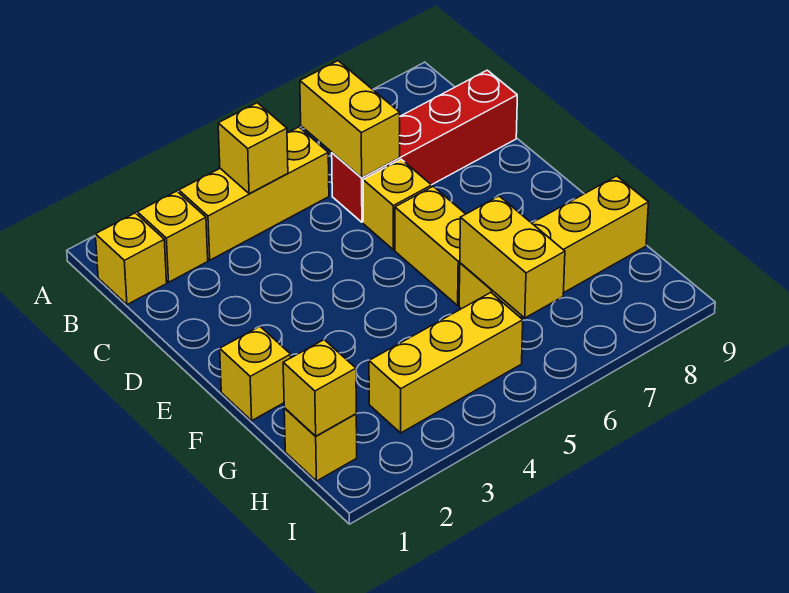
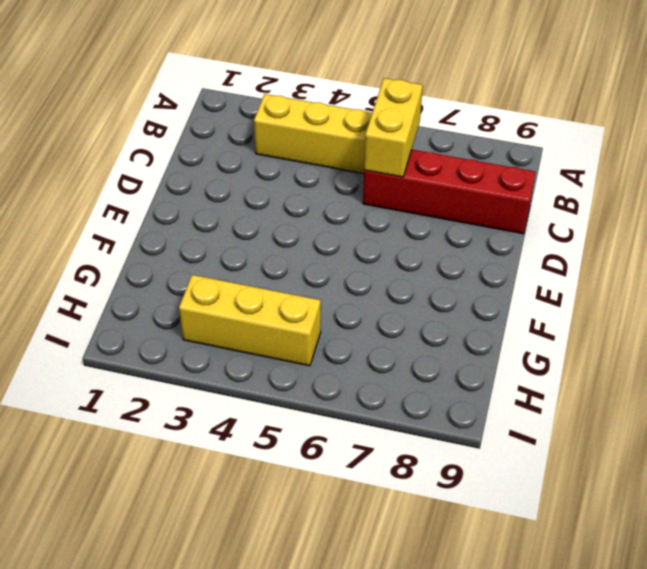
none -> yellow 1x1 brick [95,213,167,305]
none -> yellow 1x1 brick [137,191,208,282]
none -> yellow 1x1 brick [363,159,432,250]

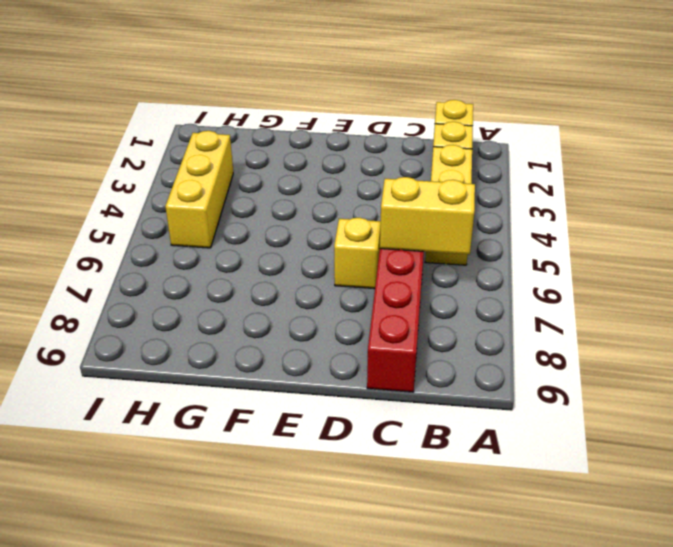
none -> yellow 1x2 brick [395,187,465,305]
none -> yellow 1x1 brick [220,326,291,420]
none -> yellow 1x4 brick [459,176,649,317]

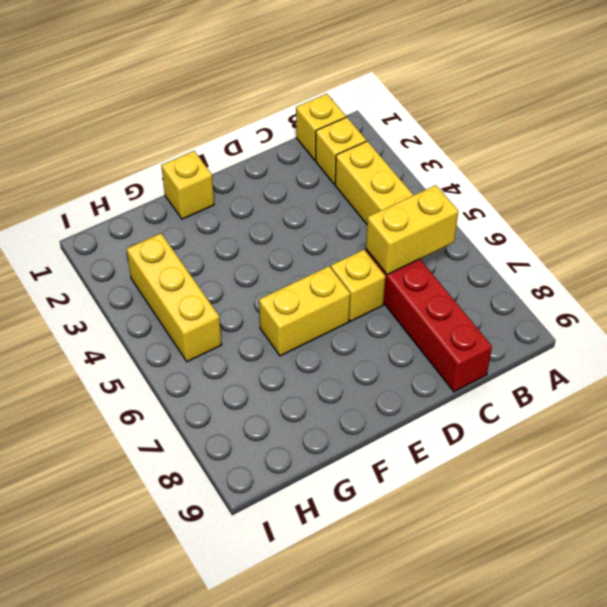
none -> yellow 1x4 brick [459,176,649,317]
none -> yellow 1x1 brick [284,408,357,481]
none -> yellow 1x1 brick [218,103,288,194]

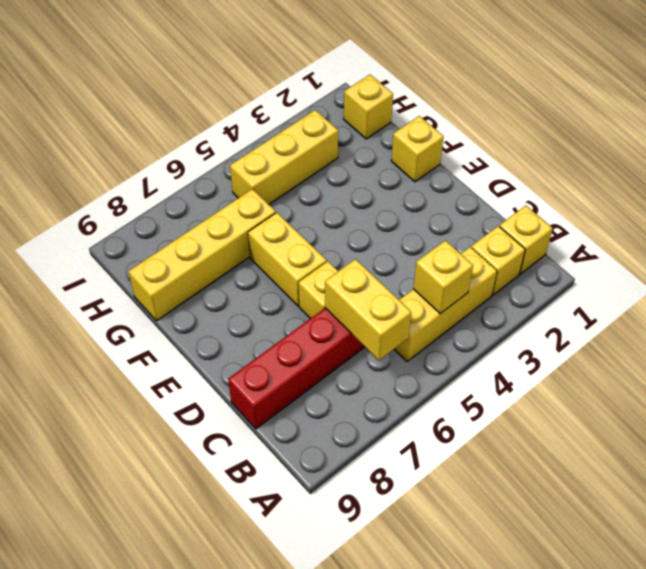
none -> yellow 1x2 brick [460,196,565,318]
none -> yellow 1x1 brick [283,340,356,436]

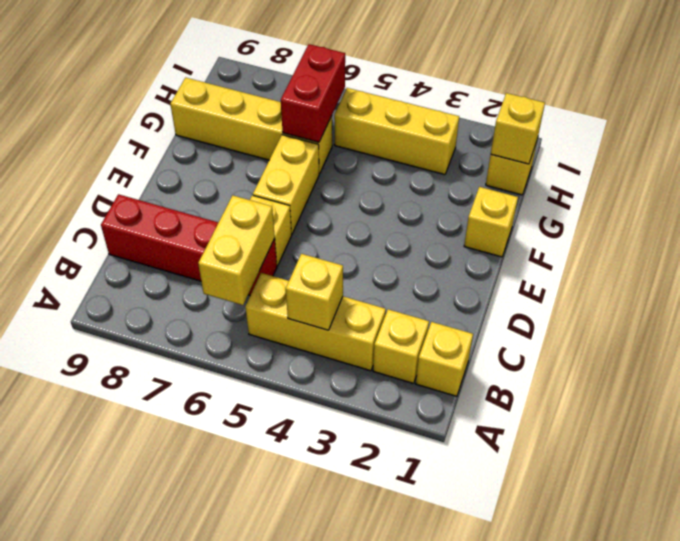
red 1x2 brick [281,44,345,142] -> yellow 1x2 brick [460,196,565,318]

